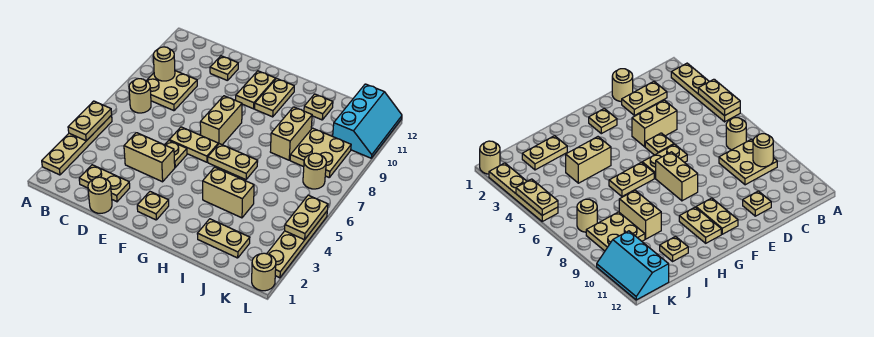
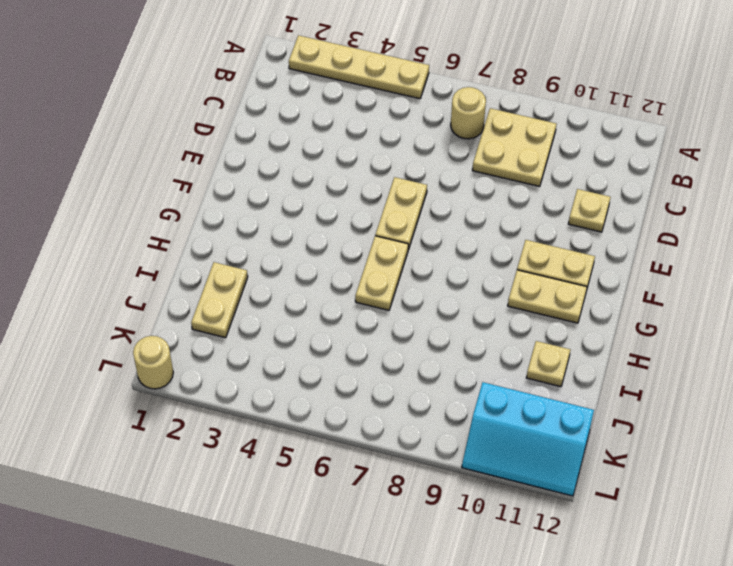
none -> tan 1x2 plate [79,165,130,202]
none -> tan 1x1 round brick [88,177,112,213]
none -> tan 1x2 brick [124,133,175,182]

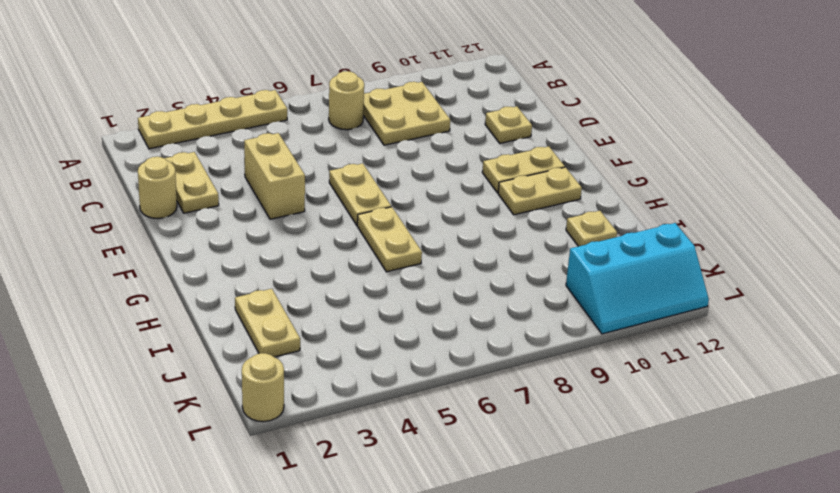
none -> tan 1x1 plate [165,141,187,167]
none -> tan 1x1 plate [137,192,169,220]
none -> tan 1x2 brick [200,96,242,145]

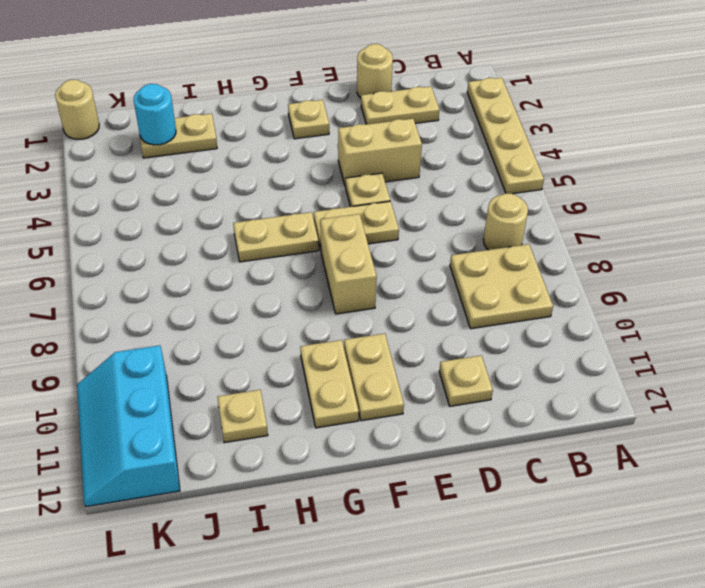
cyan 1x1 round brick [134,84,176,145] -> none
none -> tan 1x2 brick [203,167,254,218]
none -> tan 1x2 brick [270,107,312,160]
none -> tan 2x2 plate [290,128,351,177]

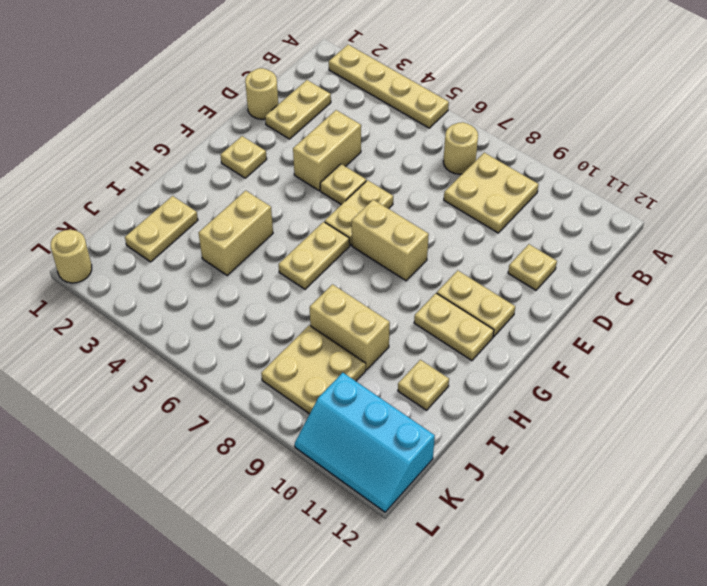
none -> tan 1x1 round brick [303,153,326,189]
none -> tan 1x4 plate [267,211,327,278]
none -> tan 1x2 plate [68,101,112,141]

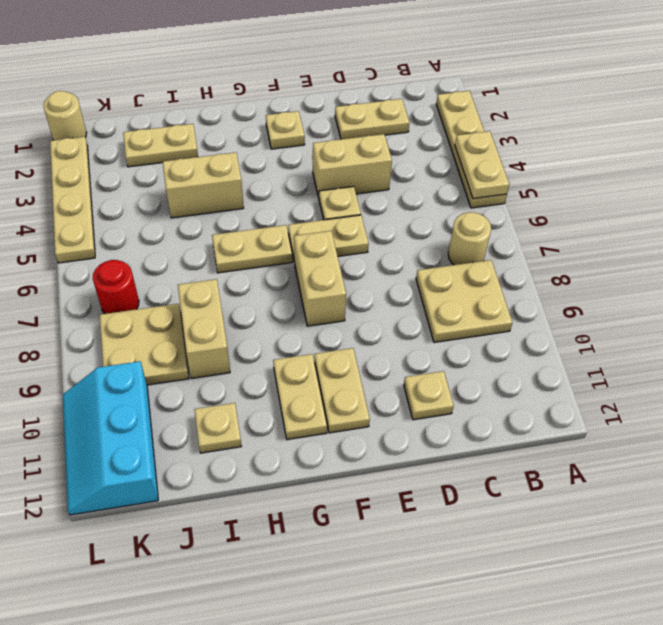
red 1x1 round brick [93,260,139,314] -> tan 1x1 round brick [303,153,326,189]
none -> tan 1x1 round brick [88,177,112,213]
none -> tan 1x1 round brick [153,47,175,81]
none -> tan 1x2 plate [285,195,328,240]

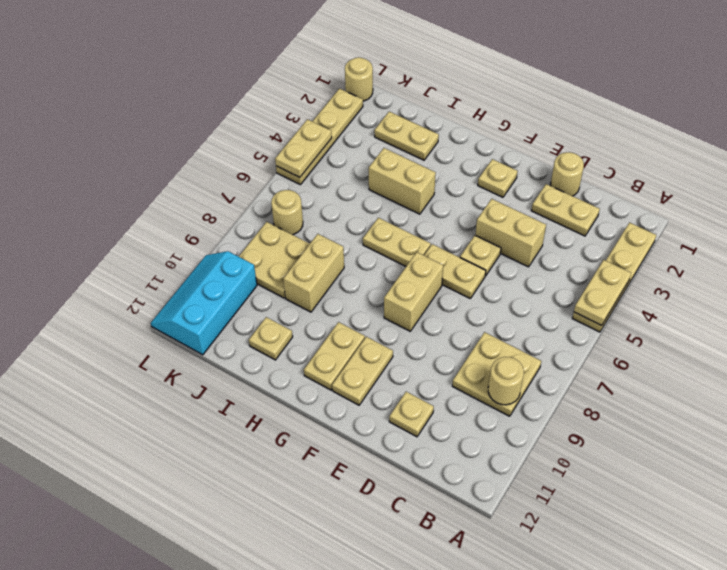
none -> tan 1x1 round brick [129,79,151,113]

